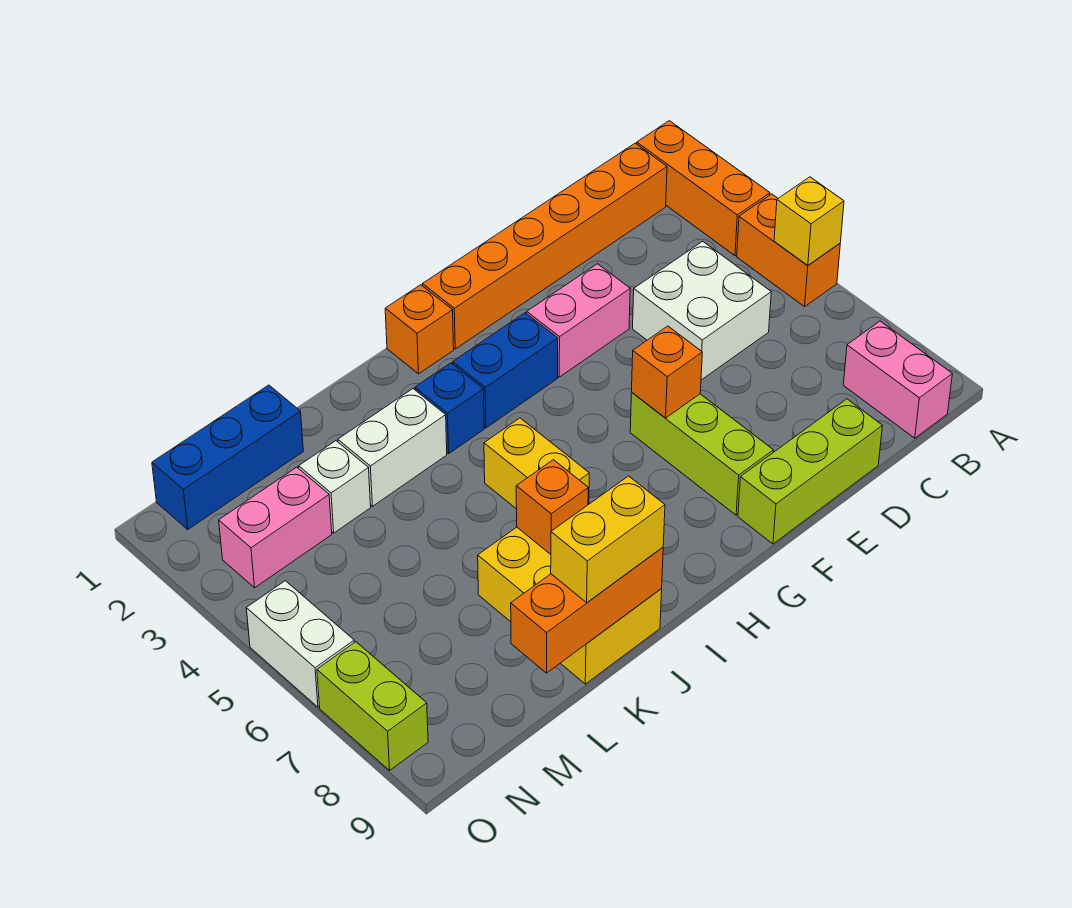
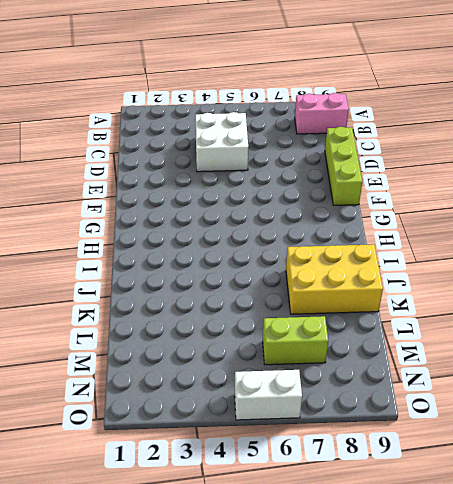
lime 1x2 brick [263,316,328,365] -> lime 1x2 brick moved to [317,642,428,770]
none -> orange 1x3 brick [637,121,770,256]
none -> orange 1x2 brick [737,194,840,307]
none -> orange 1x6 brick [423,143,667,349]

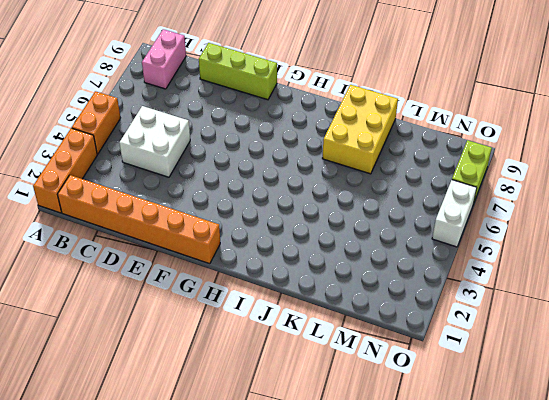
none -> pink 1x2 brick [527,264,630,377]
none -> lime 1x3 brick [630,393,773,515]
none -> blue 1x2 brick [453,313,558,428]

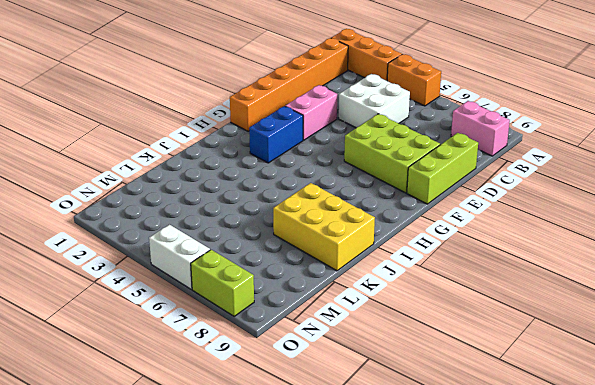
lime 2x3 brick [344,114,440,193] -> lime 1x3 brick [630,393,773,515]
none -> orange 1x1 brick [385,285,454,374]
none -> blue 1x1 brick [415,363,484,454]
none -> yellow 1x2 brick [484,418,589,509]

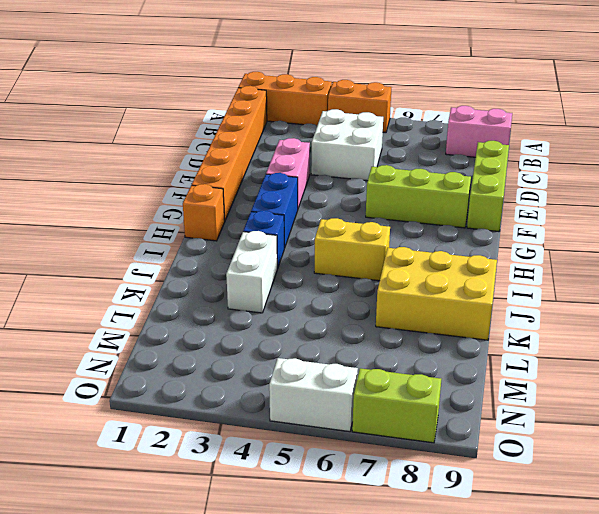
none -> blue 1x3 brick [152,385,303,529]
none -> white 1x1 brick [299,441,371,533]
none -> pink 1x2 brick [219,467,332,588]

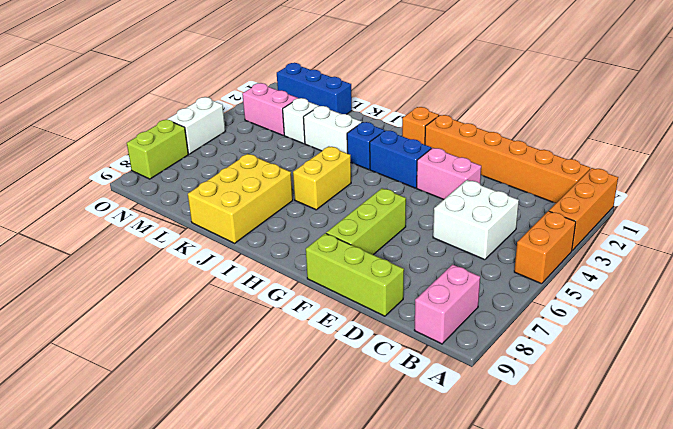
none -> yellow 1x1 brick [774,177,844,265]
none -> orange 1x1 brick [632,326,702,418]
none -> orange 1x1 brick [516,460,588,554]

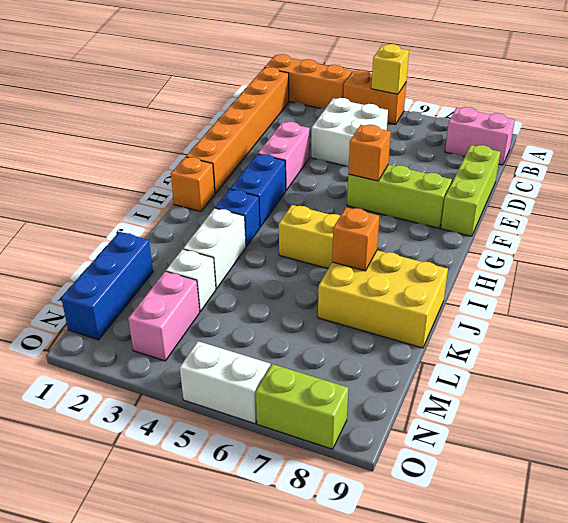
none -> orange 1x3 brick [511,547,663,673]
none -> yellow 1x2 brick [551,476,665,602]

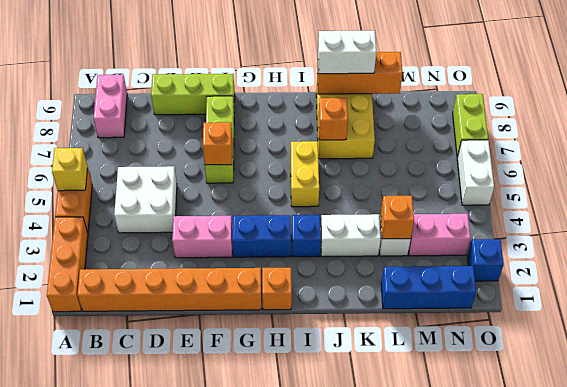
white 1x2 brick [318,31,376,74] -> yellow 1x2 brick [551,476,665,602]
orange 1x1 brick [381,196,414,239] -> none
blue 1x1 brick [467,239,504,281] -> none

